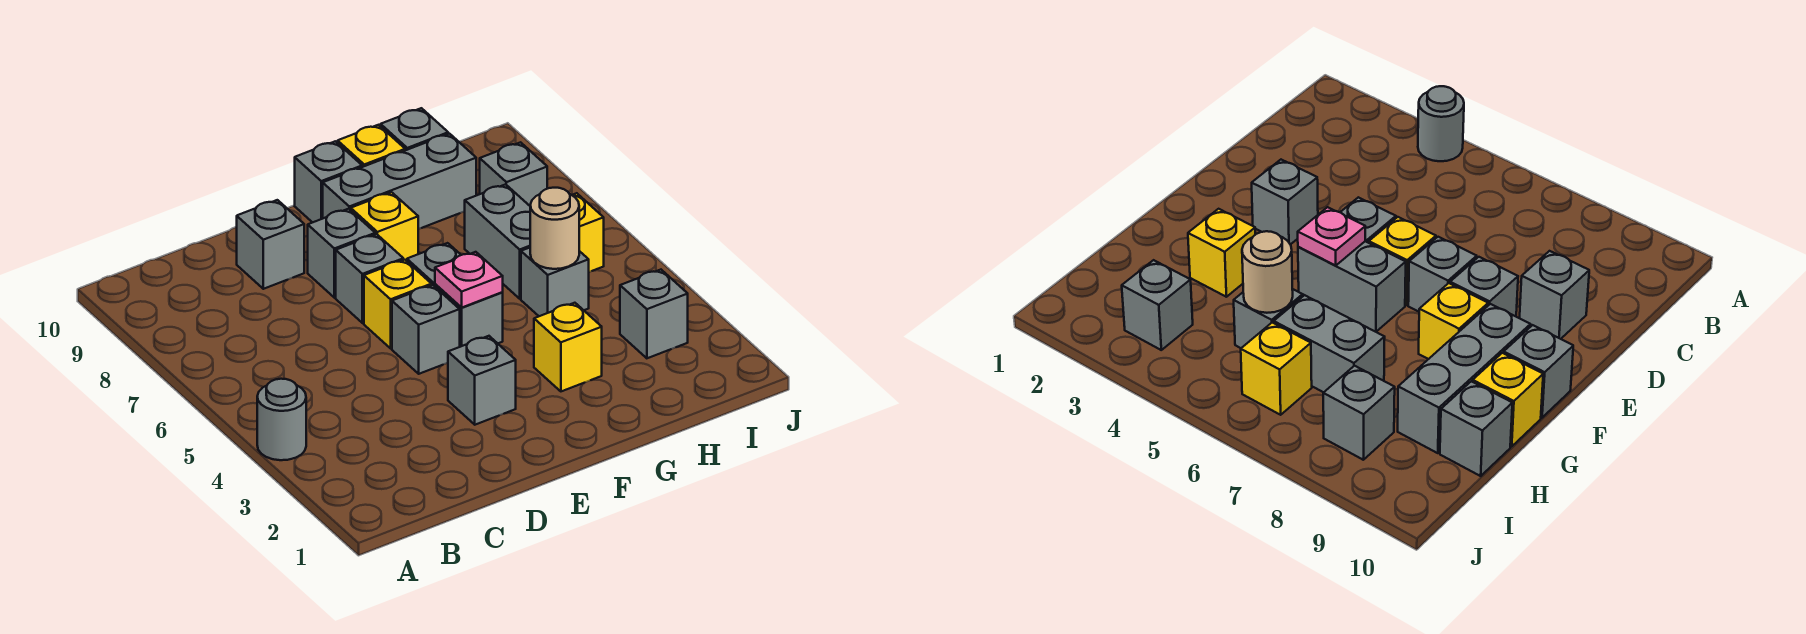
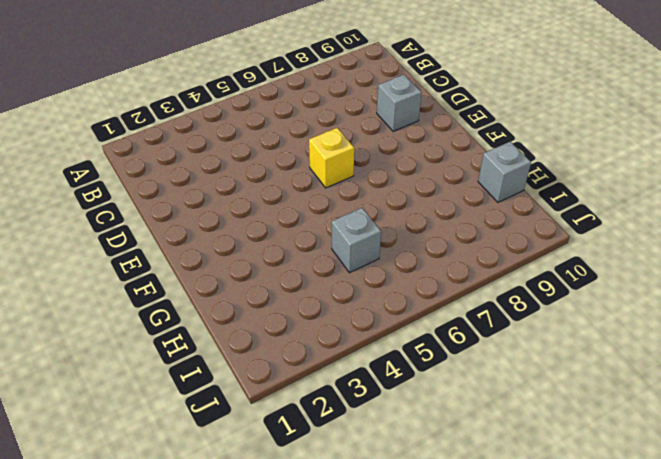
none -> grey 1x1 round brick [257,379,306,460]
none -> grey 1x1 brick [448,336,516,425]
none -> grey 1x1 brick [392,285,460,374]

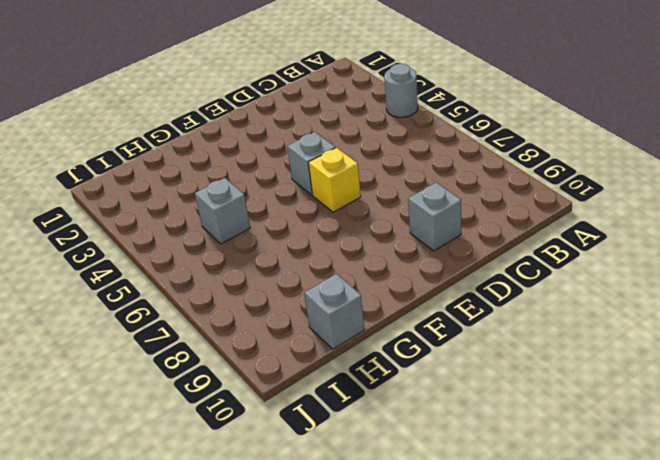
none -> grey 1x1 brick [448,336,516,425]
none -> grey 1x1 brick [336,234,403,323]
none -> grey 1x1 brick [308,209,375,298]

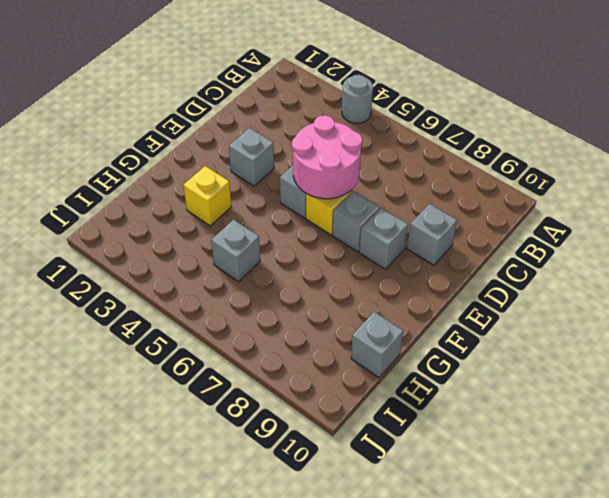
pink 2x2 round brick [292,115,362,199] -> none
none -> grey 1x2 brick [407,243,503,347]
none -> yellow 1x1 brick [351,192,418,261]
none -> grey 1x3 brick [323,134,476,229]

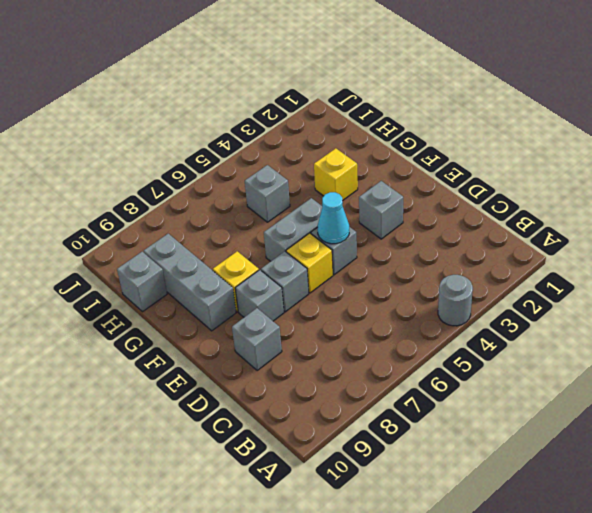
cyan 1x1 cone [318,192,349,244] -> none
none -> grey 1x1 brick [295,141,362,223]
none -> yellow 1x1 brick [338,125,405,167]
none -> grey 1x2 brick [465,184,530,299]

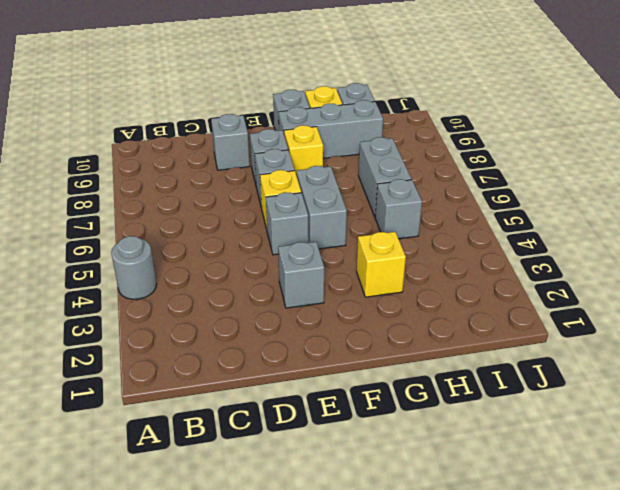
none -> grey 1x1 brick [620,270,688,358]
none -> yellow 1x1 brick [572,193,604,272]
none -> grey 1x1 brick [480,142,547,206]

